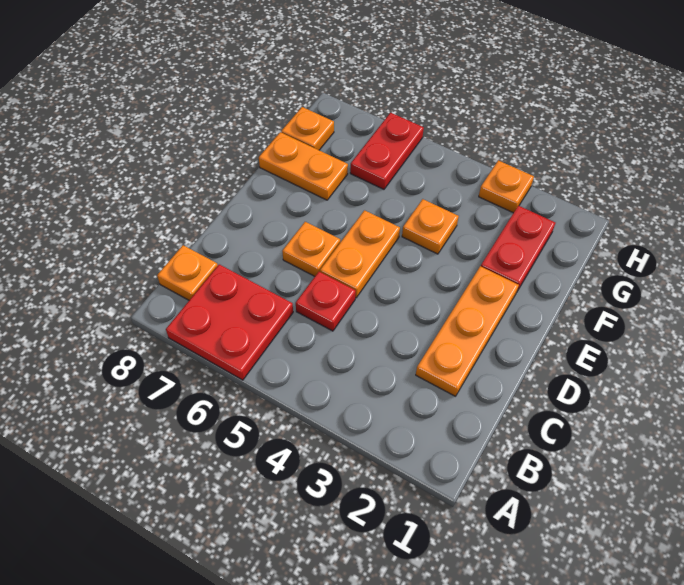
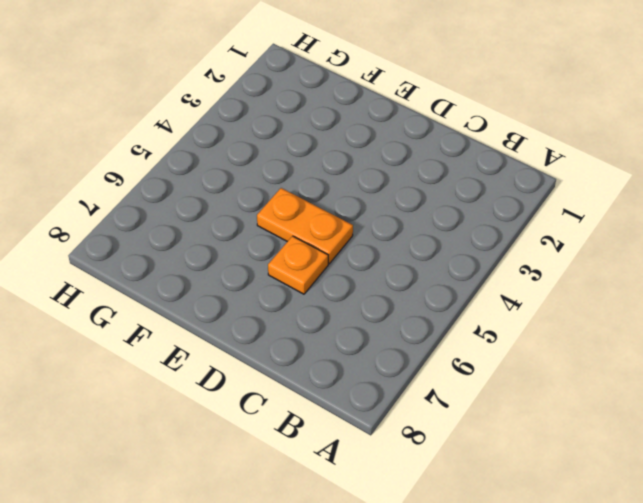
none -> red 2x2 plate [166,264,293,380]
none -> orange 1x1 plate [157,245,218,300]
none -> orange 1x3 plate [416,266,519,396]

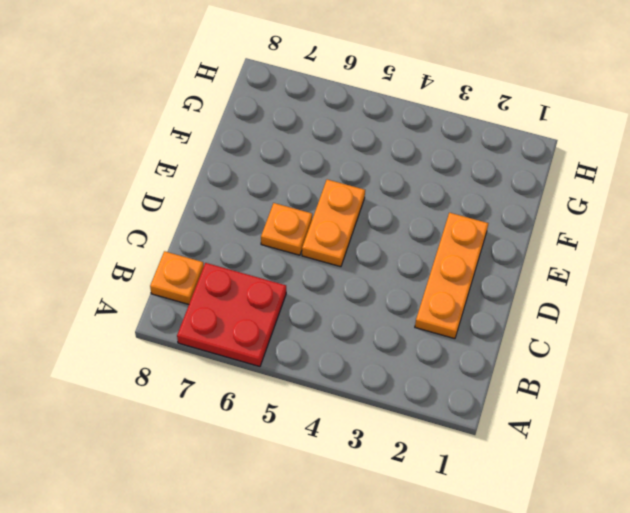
none -> red 1x1 plate [296,272,356,331]
none -> red 1x2 plate [481,206,555,291]
none -> orange 1x1 plate [402,199,459,254]

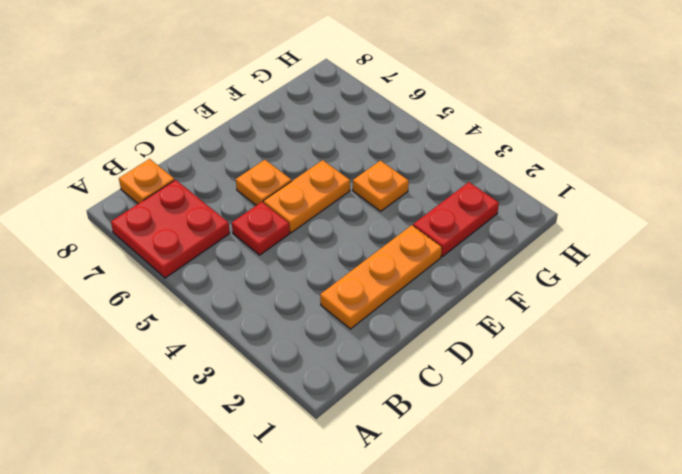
none -> orange 1x2 plate [259,132,348,200]
none -> red 1x2 plate [350,113,424,189]
none -> orange 1x1 plate [281,107,334,150]

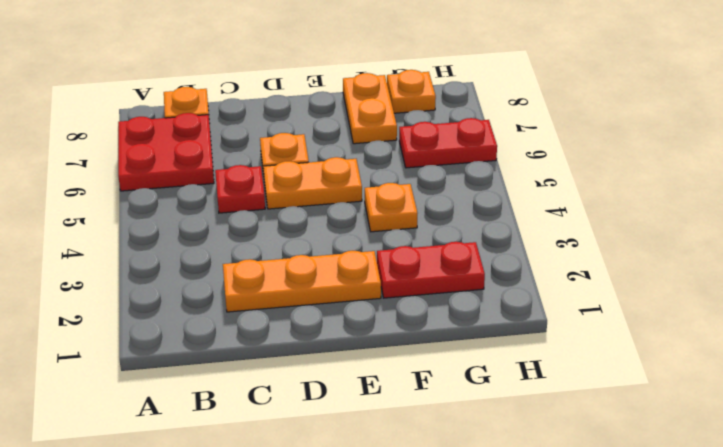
none -> orange 1x1 plate [479,160,534,213]

